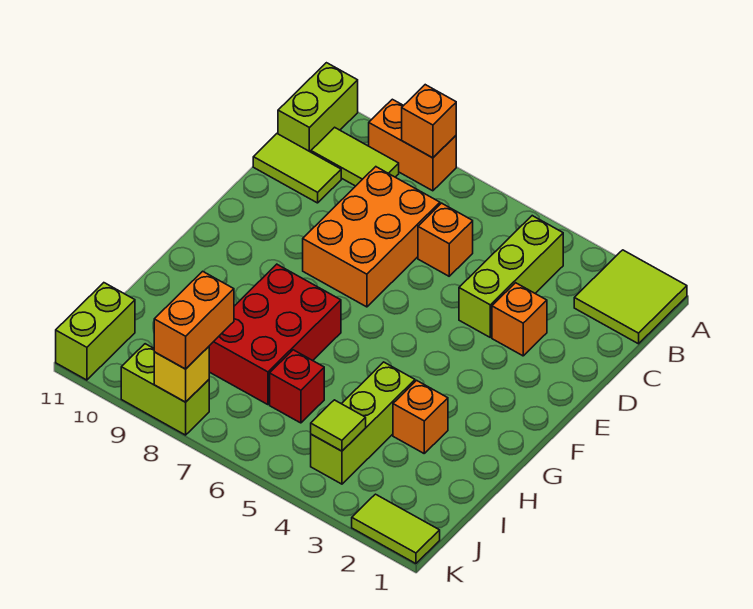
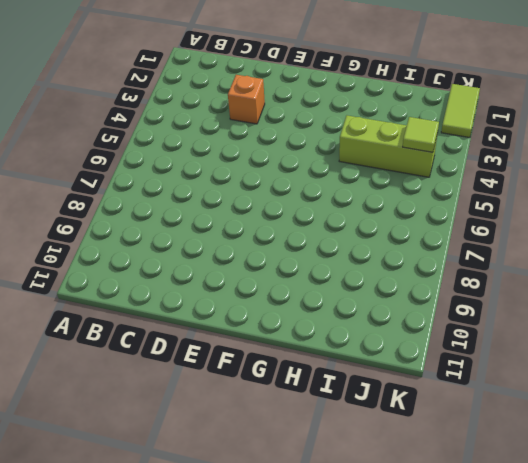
none -> lime 2x2 tile [574,250,687,344]
none -> orange 1x2 brick [369,99,456,191]
none -> lime 1x2 brick [278,63,358,152]

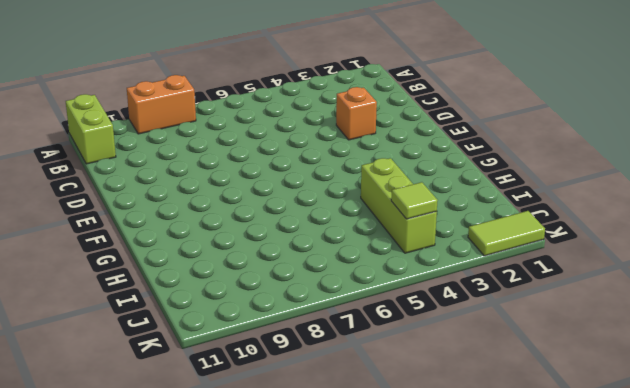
none -> lime 2x2 tile [574,250,687,344]
none -> lime 1x3 brick [459,216,563,337]
none -> lime 1x2 tile [311,127,399,186]

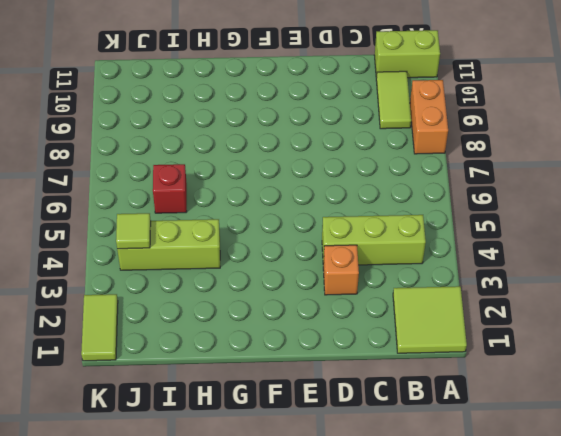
none -> orange 1x1 brick [418,203,473,276]
none -> orange 2x3 brick [303,167,440,307]
none -> lime 1x2 tile [253,134,341,203]

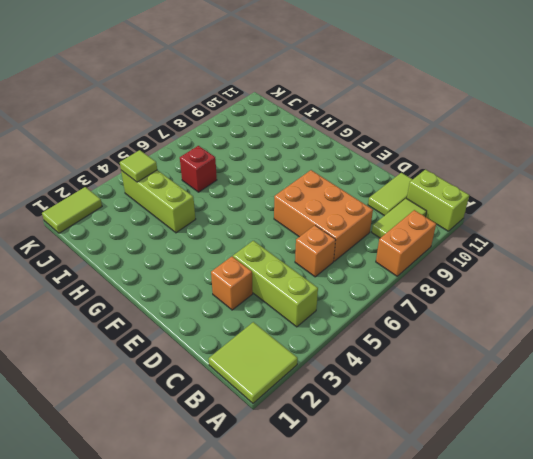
none -> red 2x3 brick [209,264,341,405]
none -> orange 1x1 brick [393,380,448,453]
none -> lime 1x2 brick [56,283,135,380]

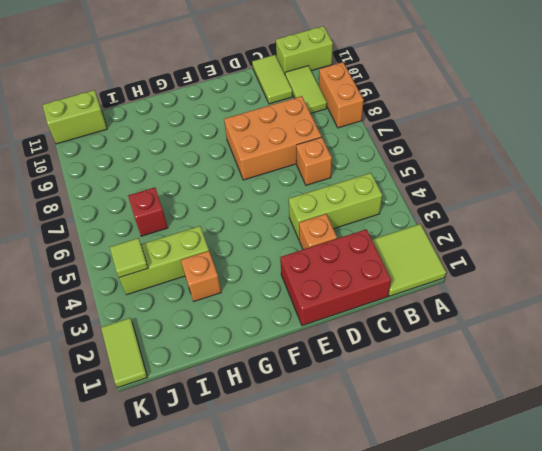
red 2x3 brick [280,229,391,326] -> red 2x3 brick moved to [209,264,341,405]
none -> lime 1x2 brick [121,344,209,435]
none -> orange 1x1 brick [402,85,456,158]
none -> yellow 1x1 brick [154,347,209,402]

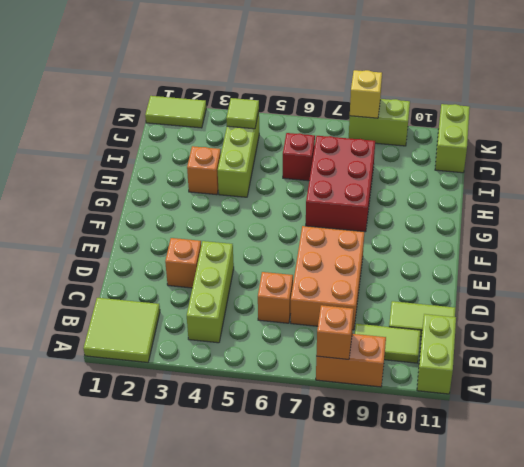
none -> orange 1x2 brick [154,271,234,369]

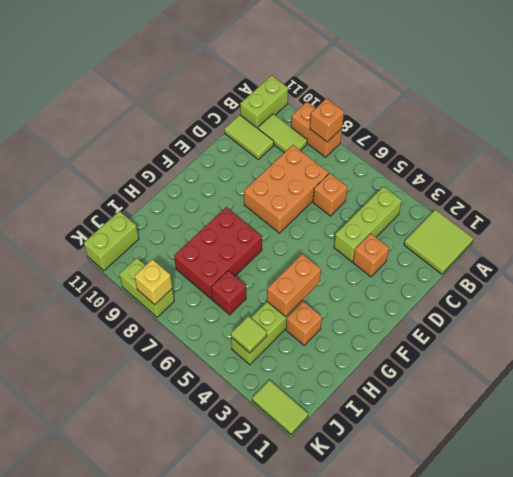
orange 1x2 brick [267,254,321,317] -> orange 1x2 brick moved to [154,271,234,369]

